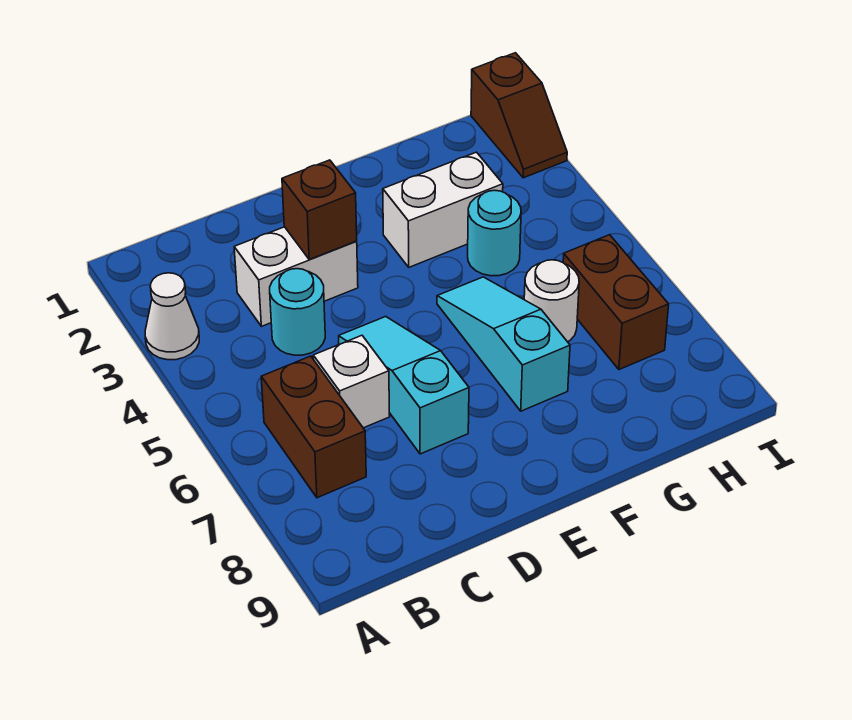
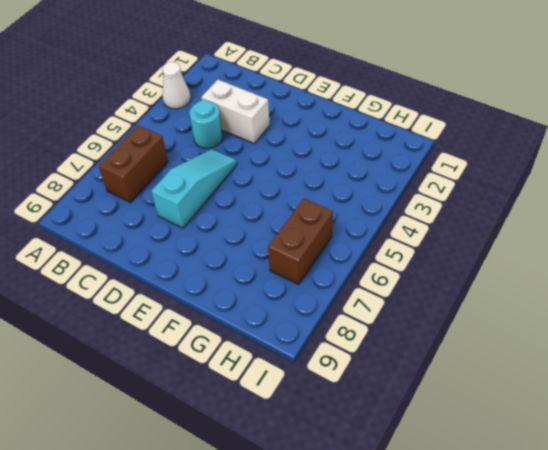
none -> white 1x1 brick [313,335,390,428]
none -> white 1x2 brick [383,152,503,267]
none -> cyan 1x3 slope [437,277,570,411]

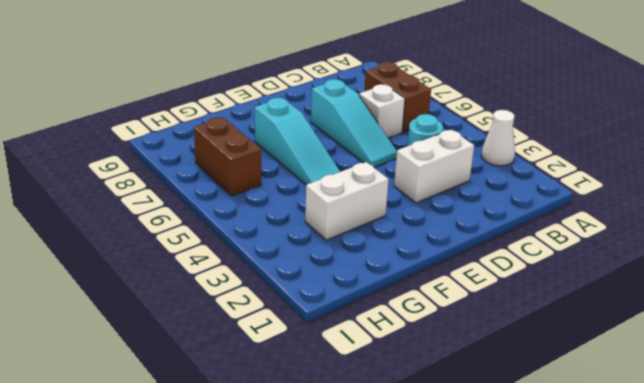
none -> cyan 1x1 round brick [468,190,521,276]
none -> white 1x1 round brick [524,260,579,342]
none -> brown 1x2 slope [471,53,567,178]

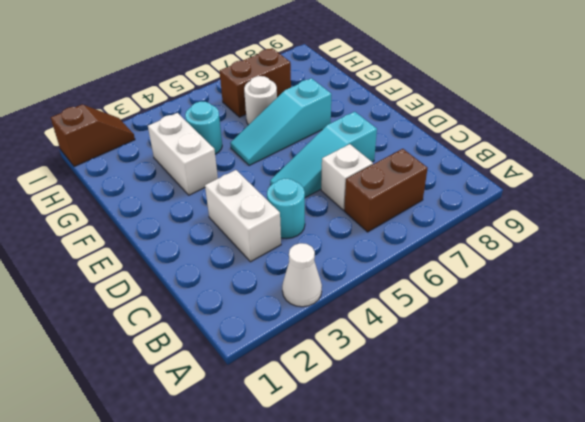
none -> brown 1x1 brick [282,160,357,259]

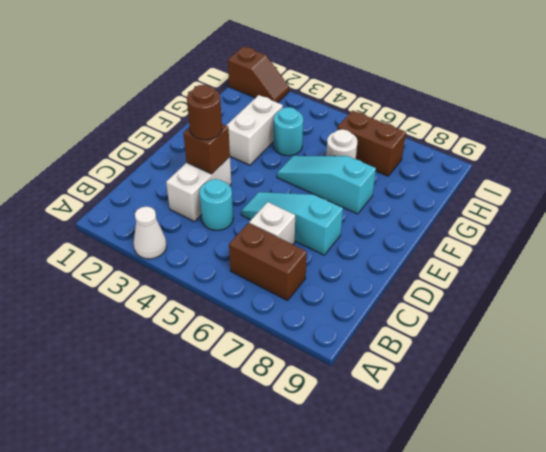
brown 1x1 round brick [187,85,222,140] -> none

